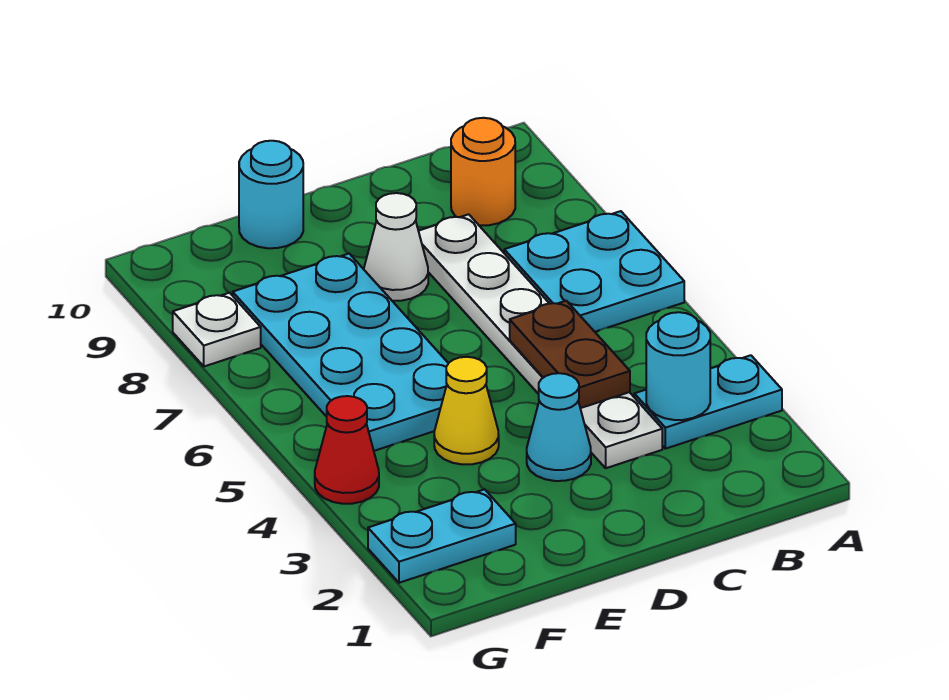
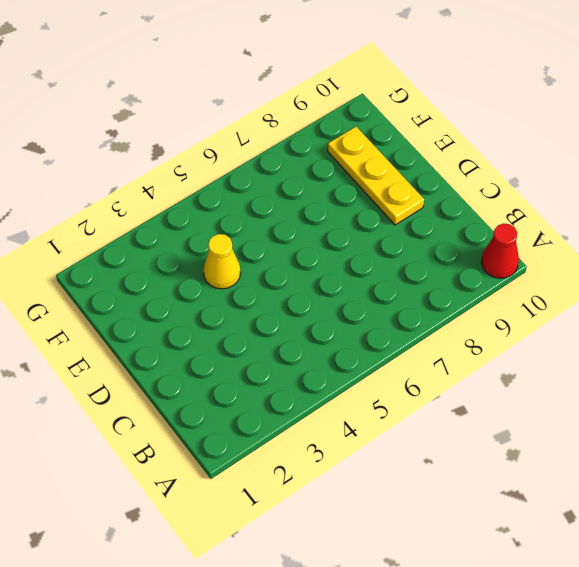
red 1x1 cone [481,223,519,278] -> red 1x1 cone moved to [315,396,379,504]
yellow 1x3 plate [328,127,424,225] -> none
none -> cyan 1x2 plate [634,355,782,449]
none -> cyan 2x2 plate [504,211,684,332]
none -> orange 1x1 round brick [451,118,515,225]

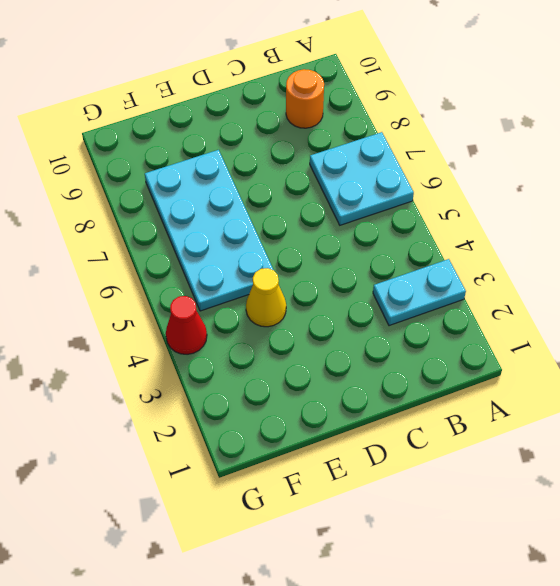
none -> white 1x6 plate [419,214,662,468]
none -> cyan 1x1 cone [527,373,591,481]
none -> white 1x1 cone [364,193,428,301]

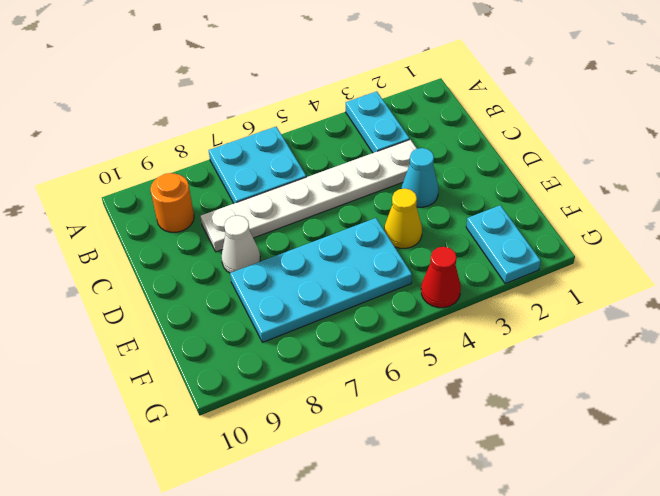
none -> cyan 1x1 round brick [239,141,303,248]
none -> white 1x1 plate [173,293,261,366]
none -> cyan 1x1 round brick [646,312,710,420]

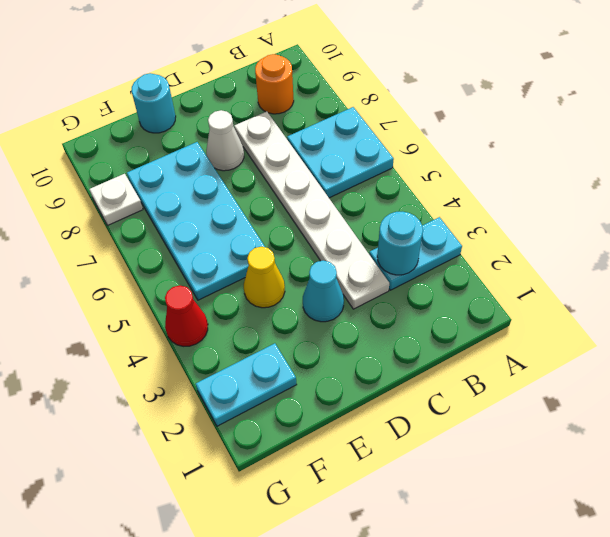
none -> brown 1x2 plate [510,301,630,408]

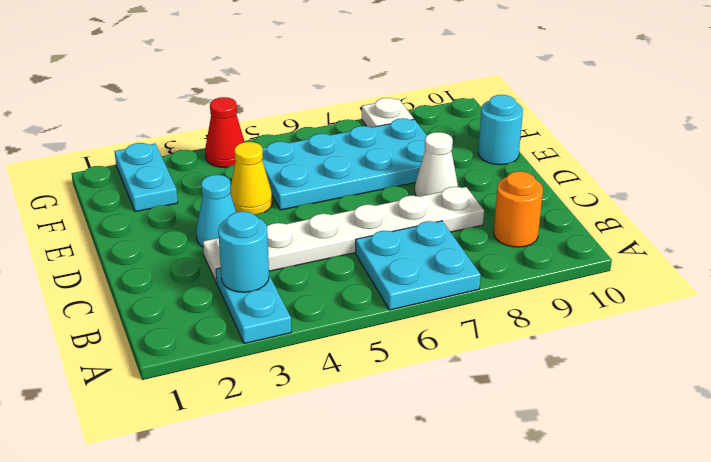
none -> brown 1x2 plate [510,301,630,408]

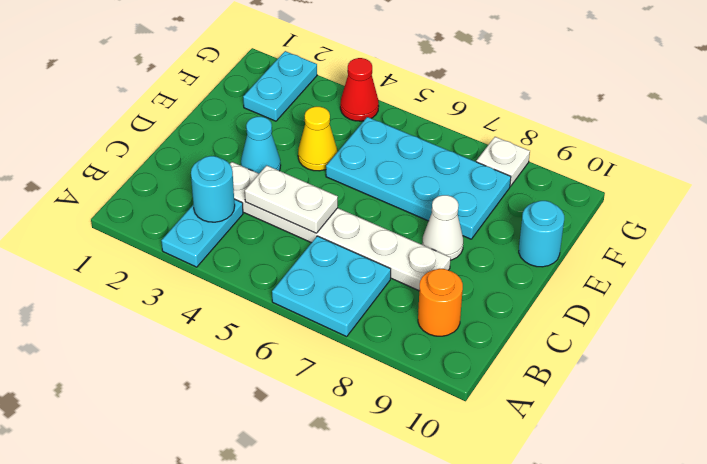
white 1x2 plate [245,165,338,233] -> brown 1x2 plate [510,301,630,408]

